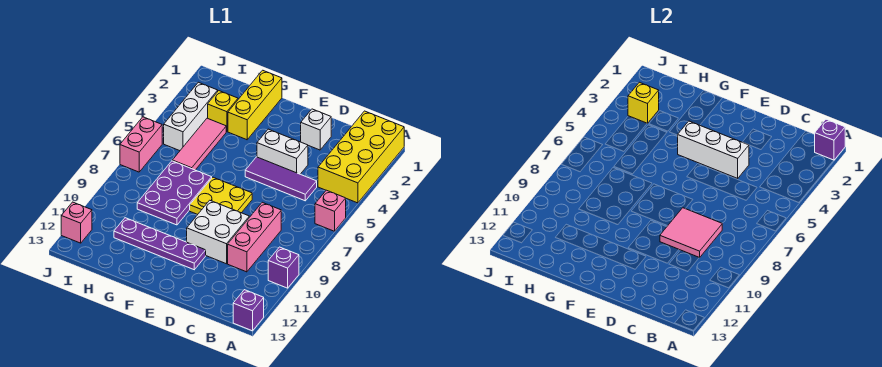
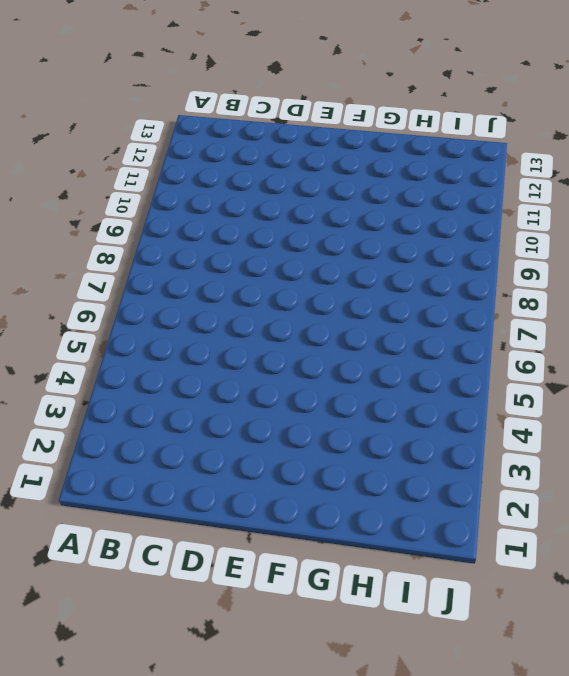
none -> yellow 2x4 brick [318,111,404,203]
none -> pink 1x1 brick [315,190,346,231]
none -> purple 1x1 brick [268,247,299,288]

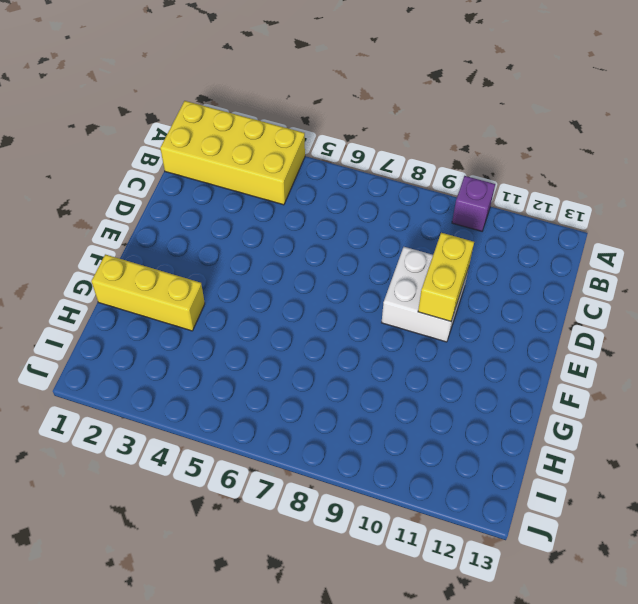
yellow 1x2 brick [418,233,474,321] -> none
none -> pink 1x1 brick [315,190,346,231]
none -> purple 1x1 brick [233,290,264,331]
none -> purple 1x3 tile [245,157,317,201]

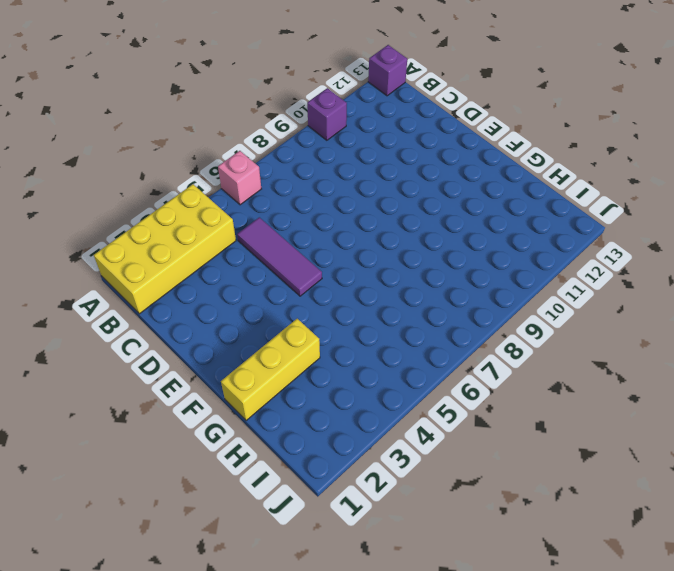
none -> pink 1x3 brick [228,202,281,272]
none -> white 1x1 brick [301,109,331,150]
none -> white 1x2 brick [257,129,308,174]

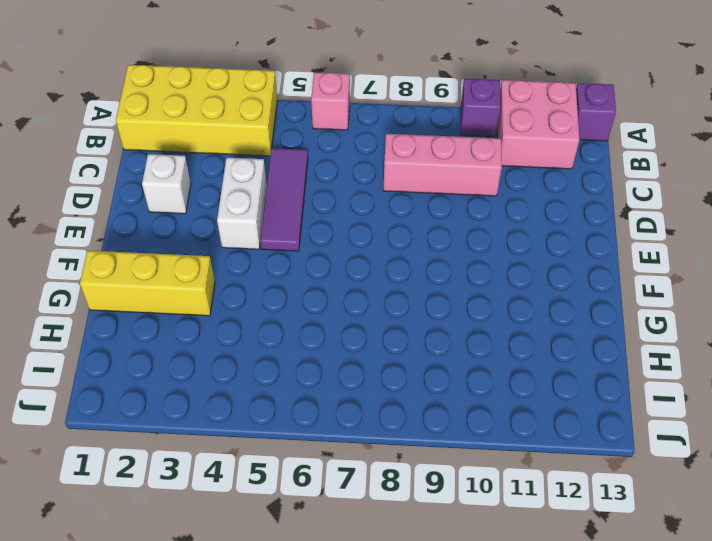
pink 2x2 brick [497,80,579,169] -> none
none -> white 2x2 brick [187,200,249,264]
none -> yellow 2x2 plate [190,177,252,214]
none -> purple 1x4 plate [114,218,206,270]

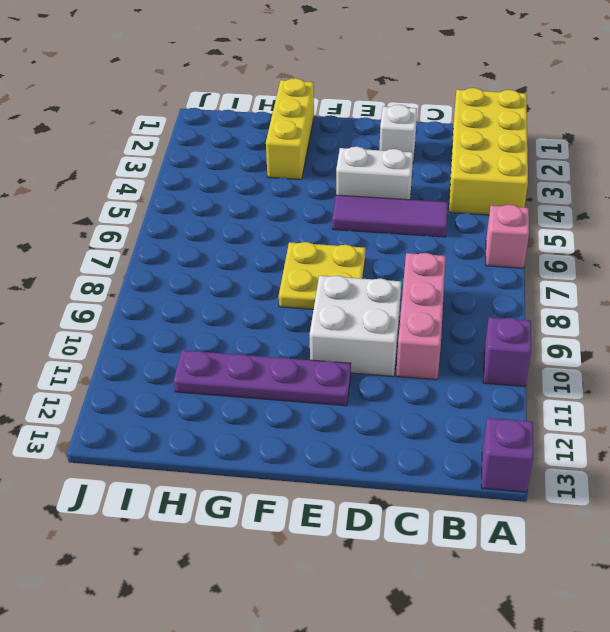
none -> purple 2x3 plate [137,161,212,225]
none -> yellow 1x1 brick [208,91,238,132]
none -> pink 1x3 tile [172,118,226,170]

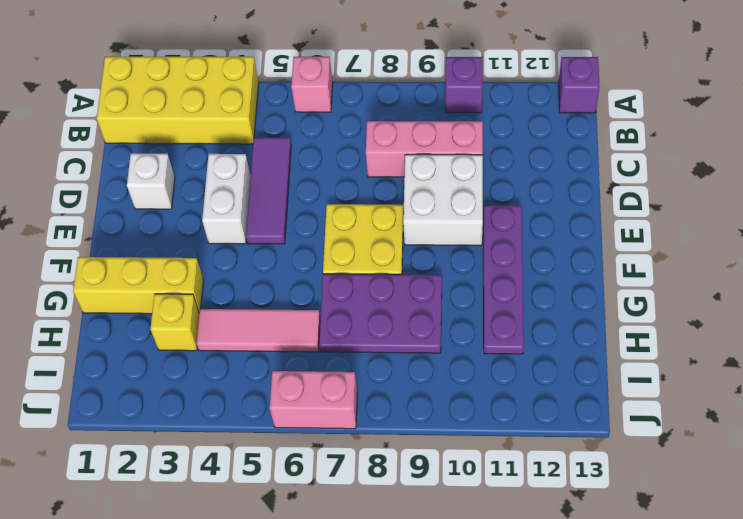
none -> white 1x3 brick [164,82,218,151]
none -> pink 1x1 brick [61,202,92,243]
none -> purple 1x1 brick [815,119,845,160]

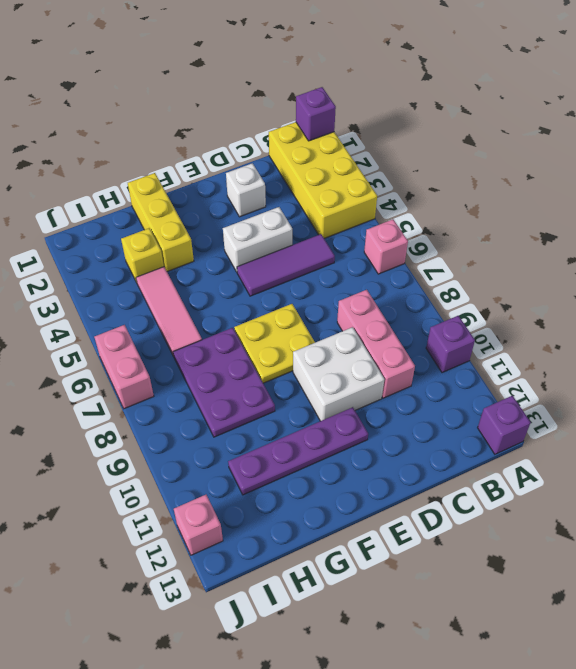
none -> white 1x3 brick [164,82,218,151]
none -> pink 2x2 tile [660,208,722,258]
none -> white 1x3 brick [678,121,749,178]

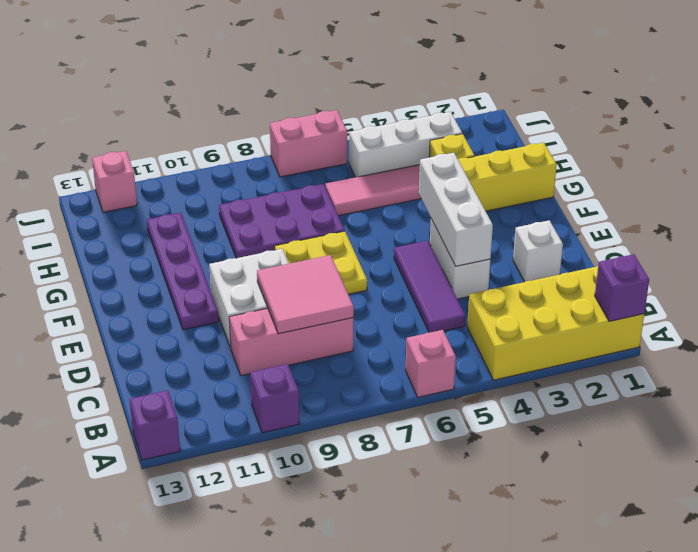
none -> yellow 1x1 brick [628,82,659,123]

